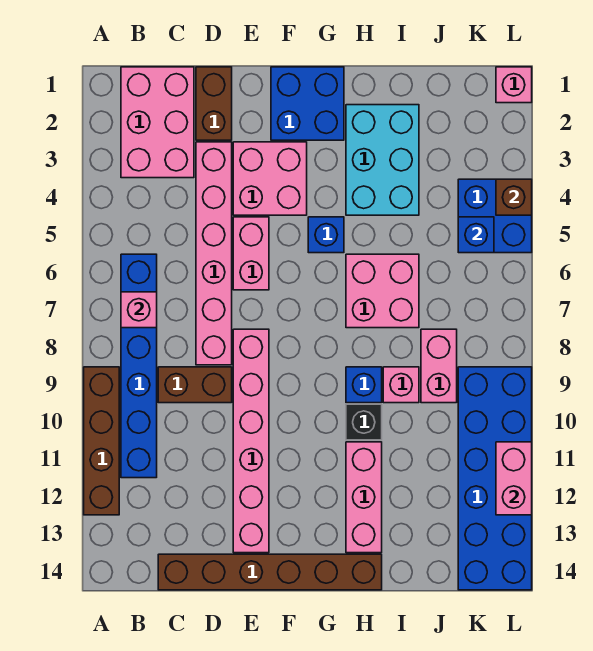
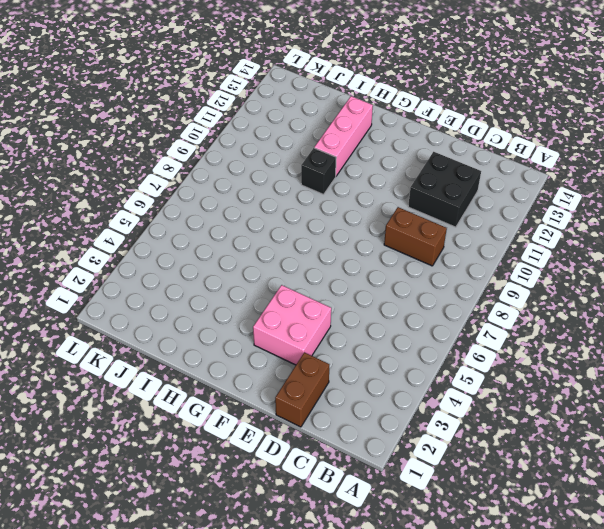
black 2x2 brick [408,152,481,227] -> none
none -> brown 1x4 brick [84,367,119,515]
none -> pink 2x3 brick [121,67,194,178]
none -> blue 1x6 brick [121,254,157,478]

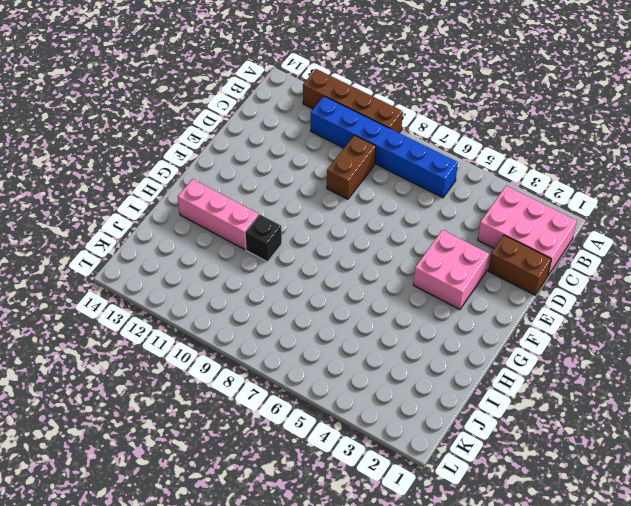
none -> brown 1x6 brick [158,554,382,590]
none -> pink 1x6 brick [196,142,232,365]
none -> pink 1x2 brick [233,217,269,290]

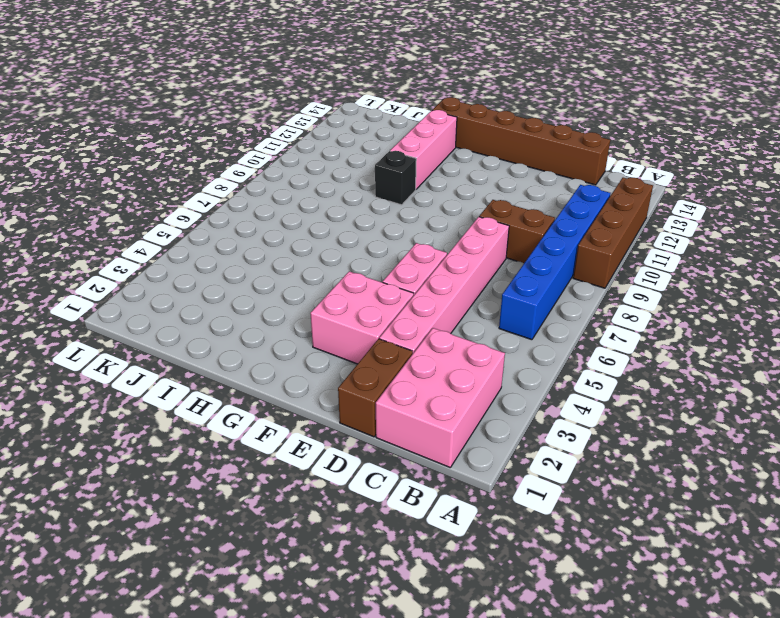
none -> pink 1x6 brick [233,329,269,553]
none -> blue 2x2 brick [271,67,344,140]
none -> blue 1x1 brick [308,217,344,253]

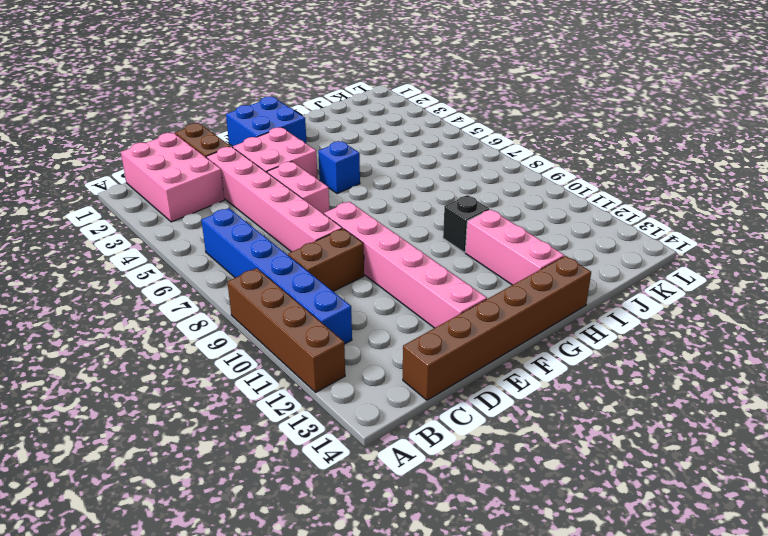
none -> cyan 2x3 brick [346,105,419,215]
none -> pink 2x2 brick [346,254,419,328]
none -> blue 1x1 brick [346,367,382,403]

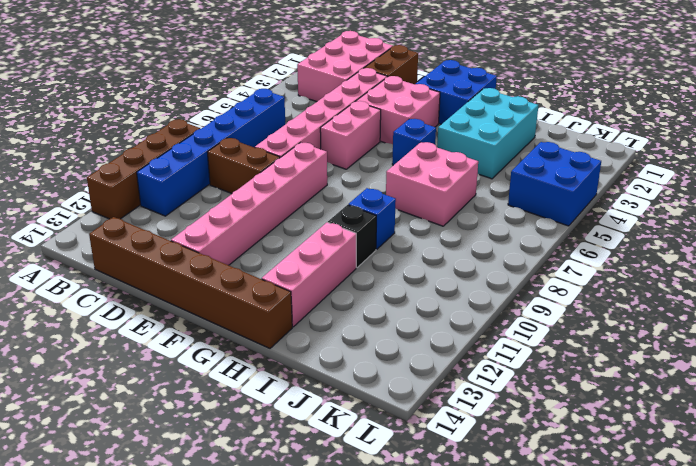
none -> pink 1x1 brick [383,367,419,403]
none -> pink 1x2 brick [421,329,457,403]
none -> blue 2x6 brick [458,367,532,590]

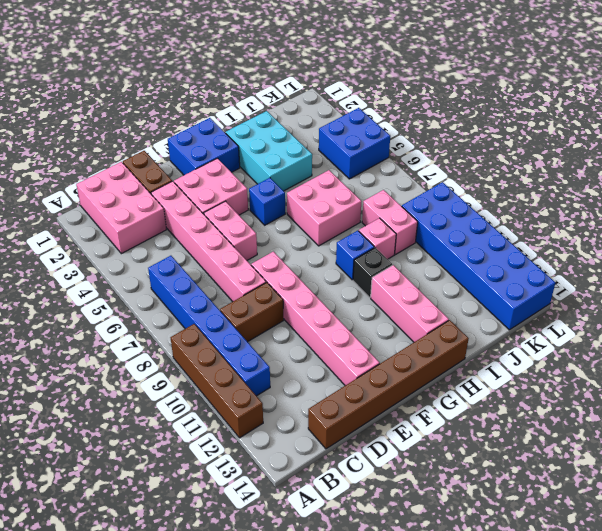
none -> pink 1x1 brick [496,67,532,103]
none -> pink 1x1 brick [121,292,157,328]
none -> blue 1x1 brick [458,217,494,253]

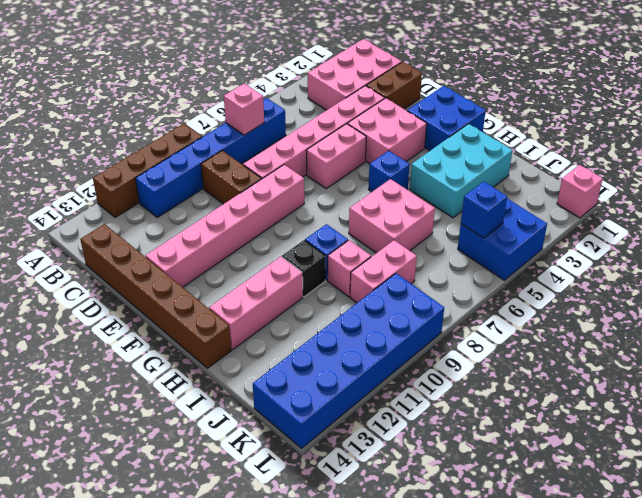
none -> brown 1x1 brick [496,179,532,215]
none -> pink 1x2 brick [496,442,532,515]

